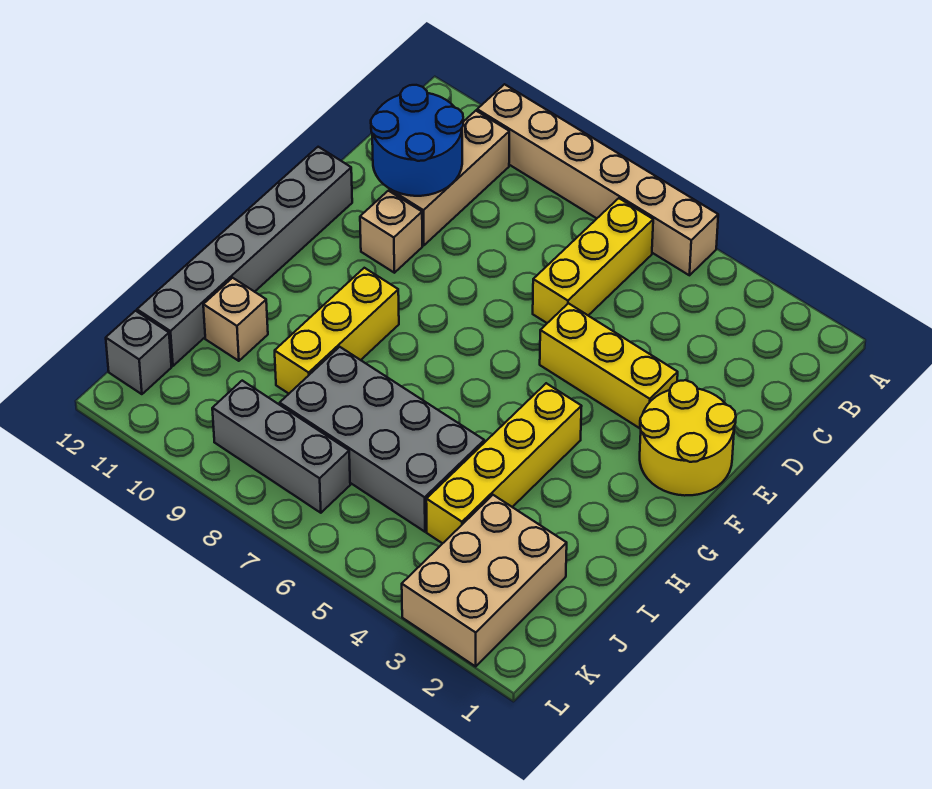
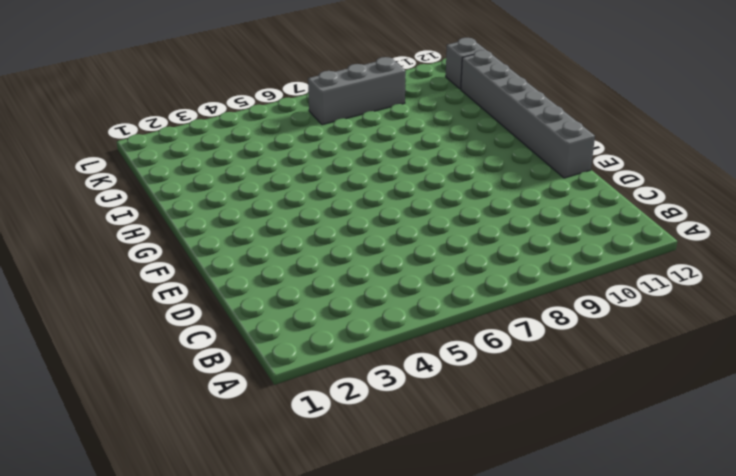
none -> tan 1x6 brick [477,84,718,275]
none -> yellow 1x3 brick [533,198,653,323]
none -> tan 1x3 brick [390,111,509,246]

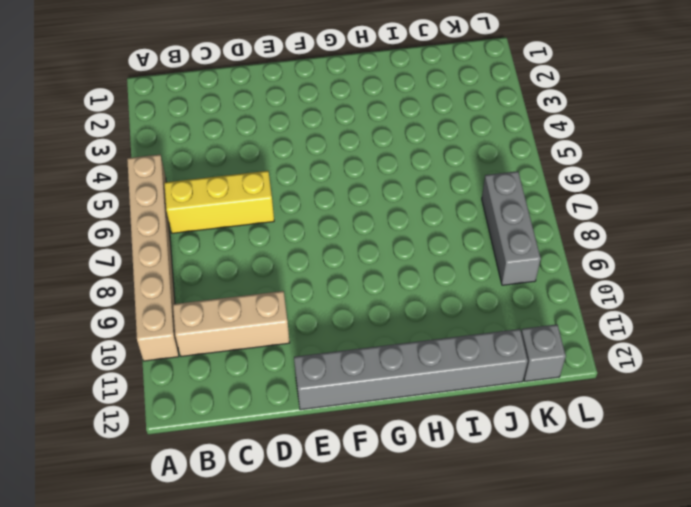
none -> yellow 2x2 round brick [640,380,736,496]
none -> yellow 1x3 brick [540,303,678,428]
none -> tan 1x1 brick [360,191,422,273]

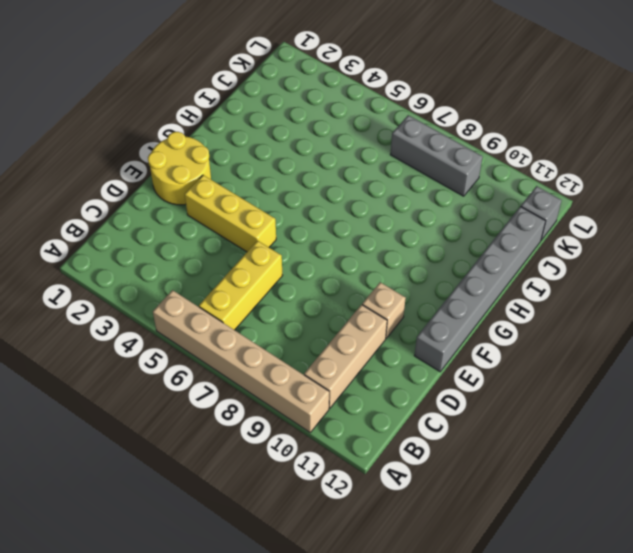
none -> yellow 1x4 brick [426,383,582,543]
none -> yellow 1x3 brick [275,268,399,394]
none -> grey 2x4 brick [280,347,484,532]

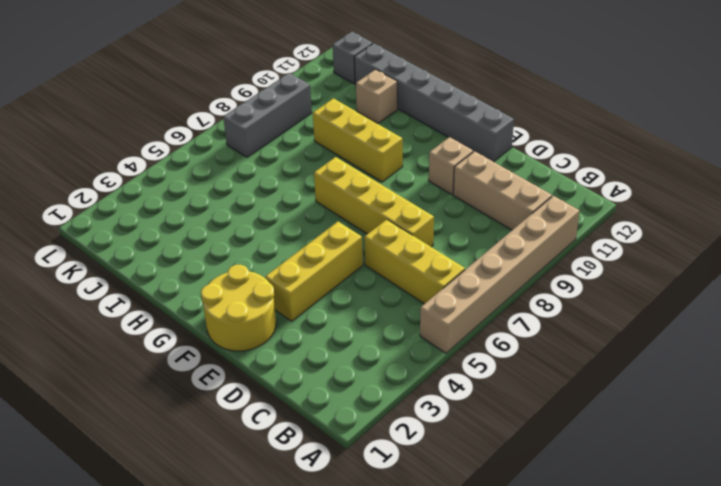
yellow 1x4 brick [314,157,434,247] -> yellow 1x4 brick moved to [426,383,582,543]
none -> grey 2x4 brick [280,347,484,532]
none -> tan 2x3 brick [402,495,567,666]
none -> blue 2x2 round brick [371,85,463,196]

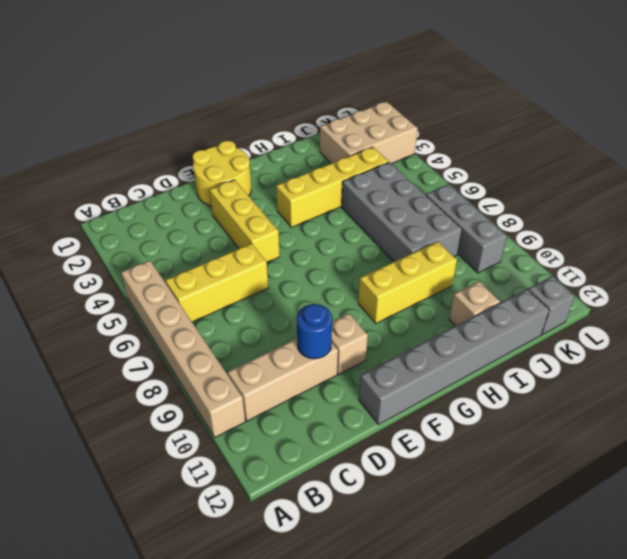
blue 1x1 round brick [297,304,332,359] -> blue 2x2 round brick [371,85,463,196]

